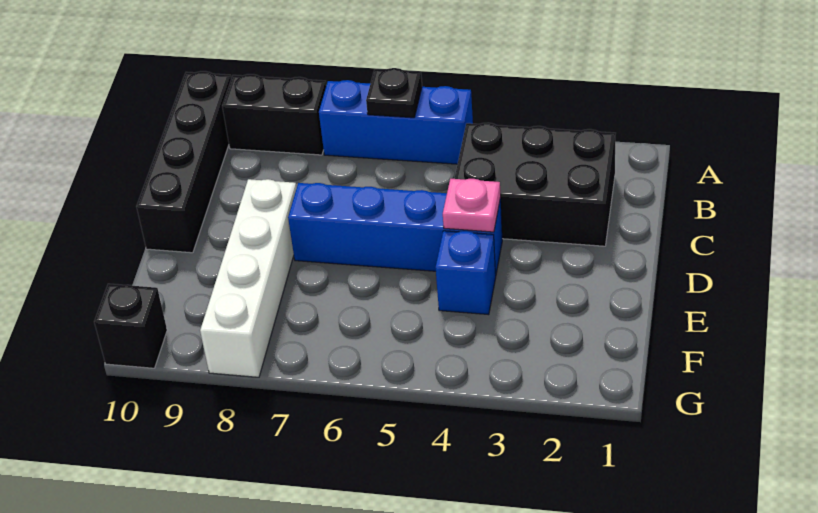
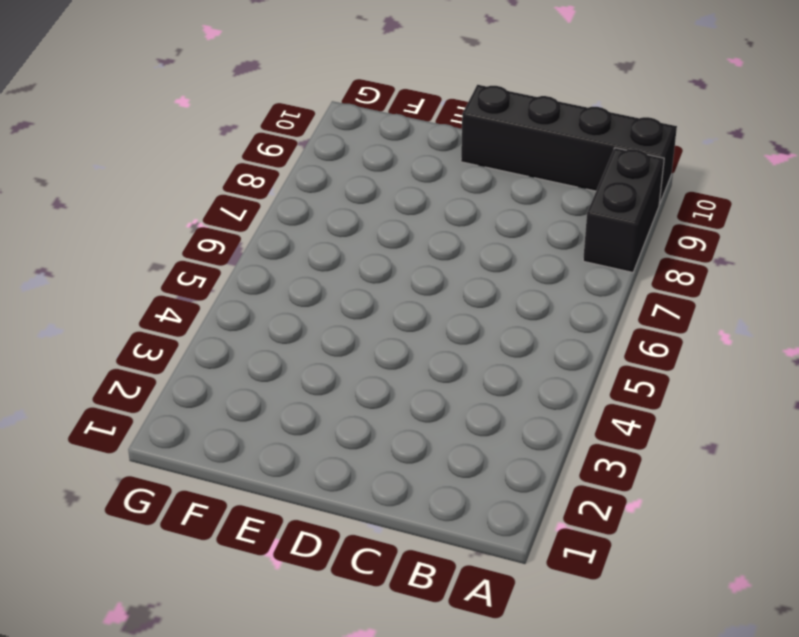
none -> blue 1x3 brick [319,80,473,164]
none -> black 2x3 brick [454,123,616,246]

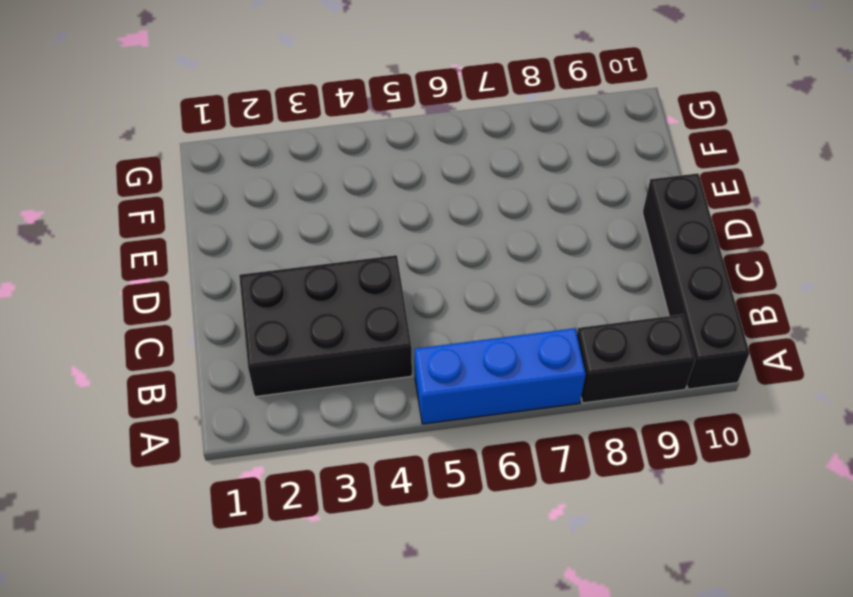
none -> blue 1x4 brick [288,183,502,275]
none -> white 1x4 brick [200,179,297,377]

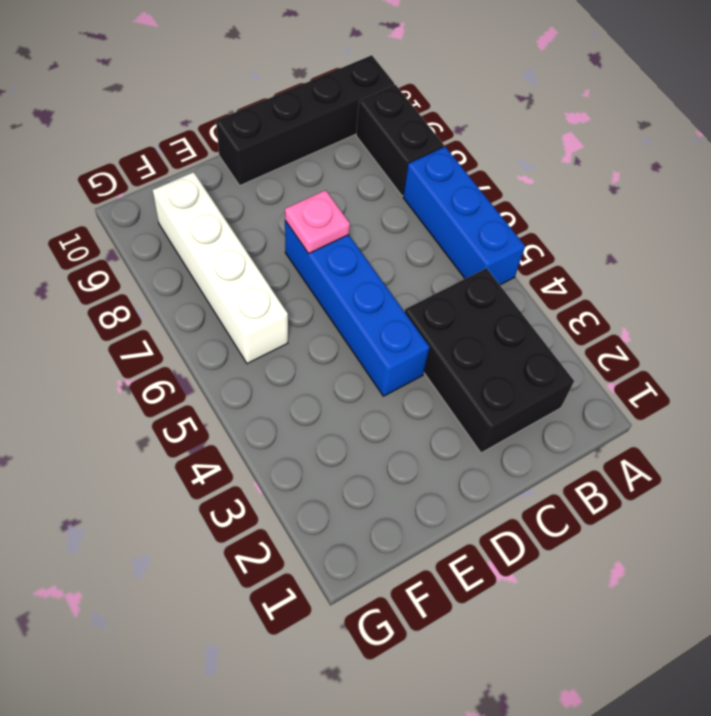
pink 1x1 plate [285,190,350,254] -> pink 1x1 plate moved to [443,179,501,232]
white 1x4 brick [153,172,288,364] -> white 1x4 brick turned to [200,179,297,377]
none -> blue 1x1 brick [436,231,496,315]
none -> black 1x1 brick [94,284,167,368]

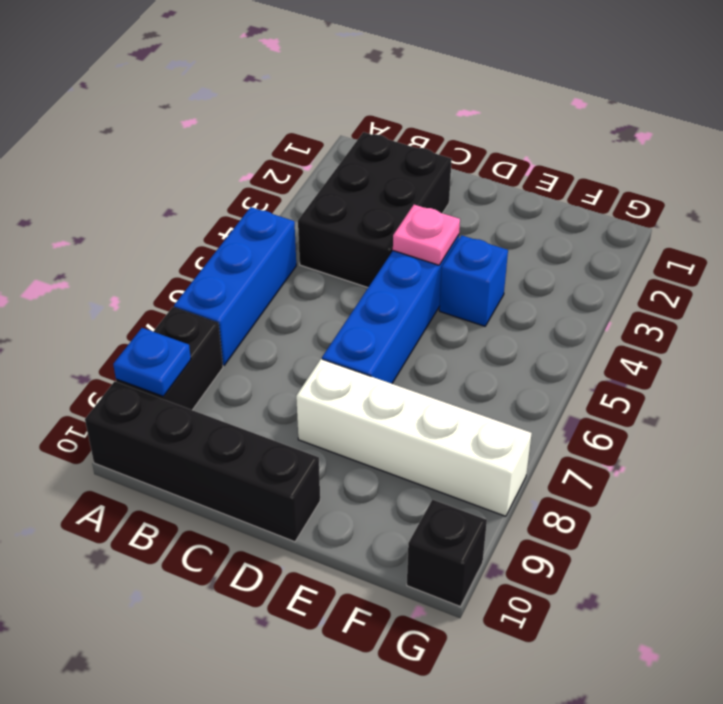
blue 1x1 plate [113,328,191,396] -> none
none -> black 1x1 plate [366,68,422,118]

